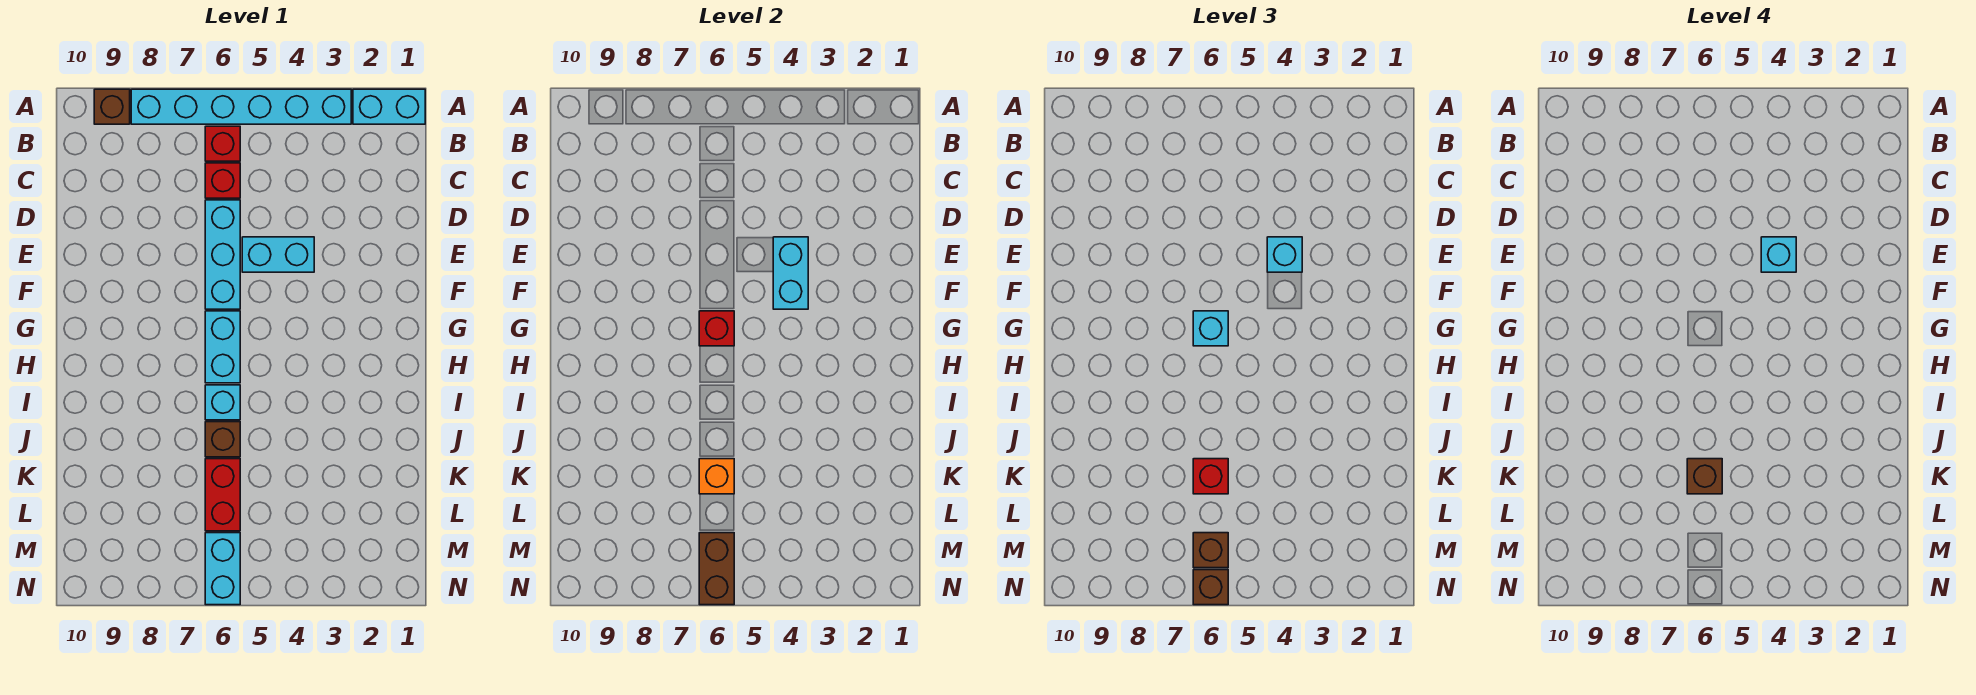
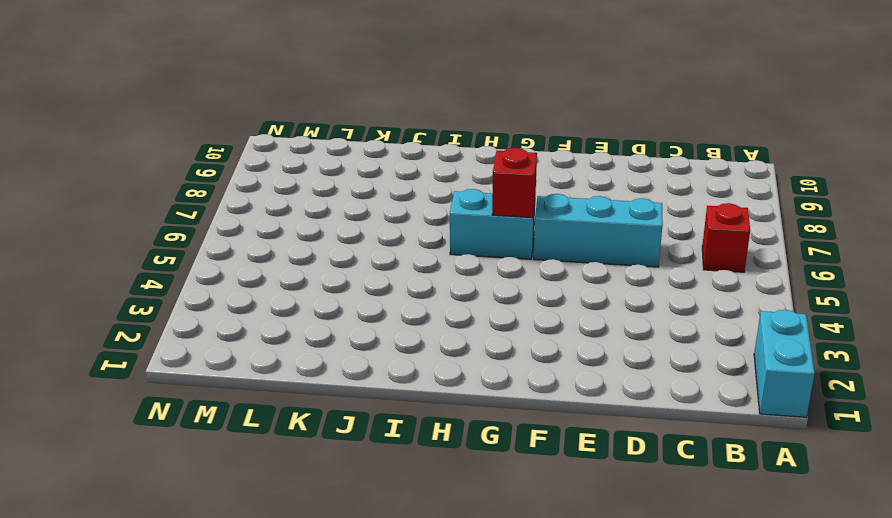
none -> cyan 1x6 brick [131,89,351,124]
none -> brown 1x1 brick [94,89,130,124]
none -> red 1x1 brick [205,163,240,198]

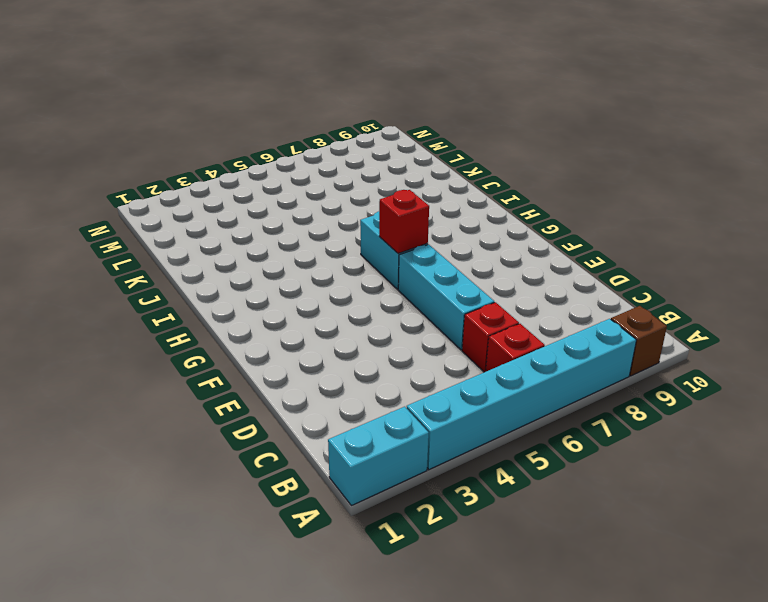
none -> cyan 1x2 brick [242,237,314,272]
none -> cyan 1x1 brick [205,385,240,420]
none -> brown 1x1 brick [205,422,240,457]

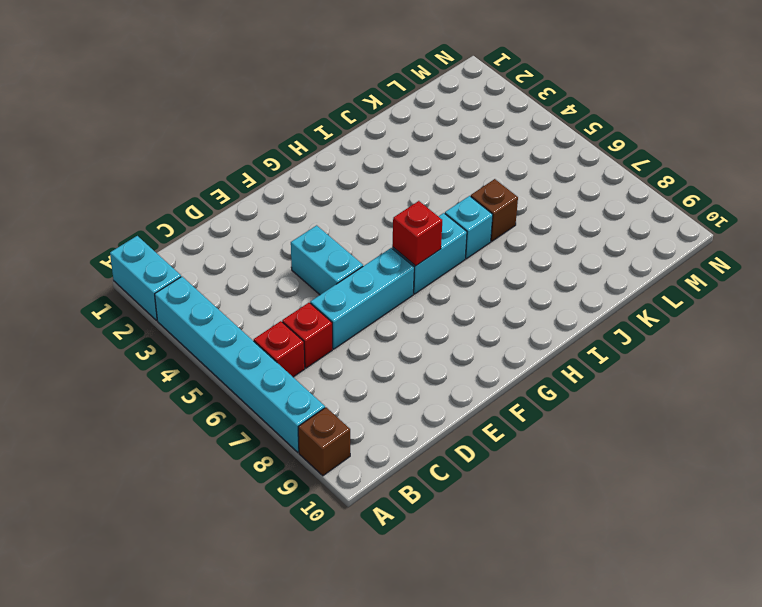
none -> red 1x2 brick [205,459,240,531]
none -> cyan 1x2 brick [205,533,240,605]
none -> cyan 1x2 brick [773,237,808,309]

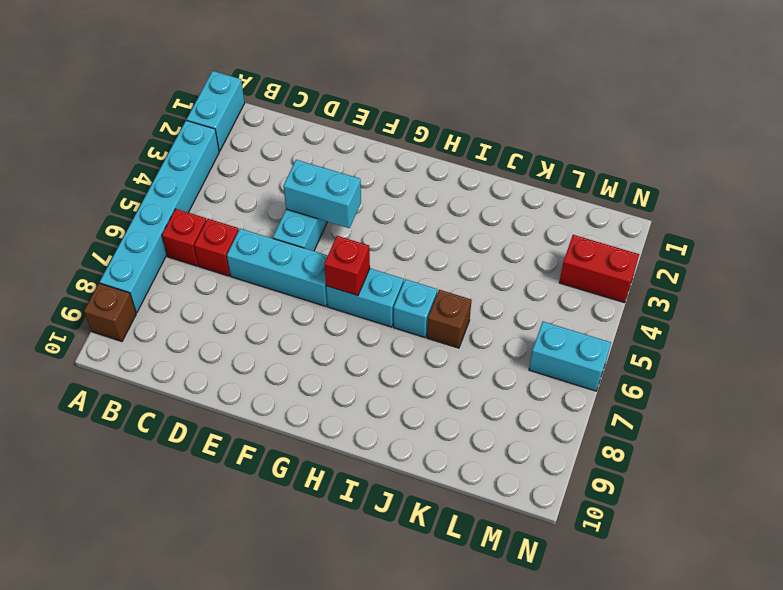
red 1x2 brick [559,235,639,303] -> red 1x2 brick moved to [205,459,240,531]
none -> orange 1x1 brick [699,459,734,494]
none -> brown 1x2 brick [699,533,734,605]
none -> cyan 1x1 brick [1267,237,1302,272]

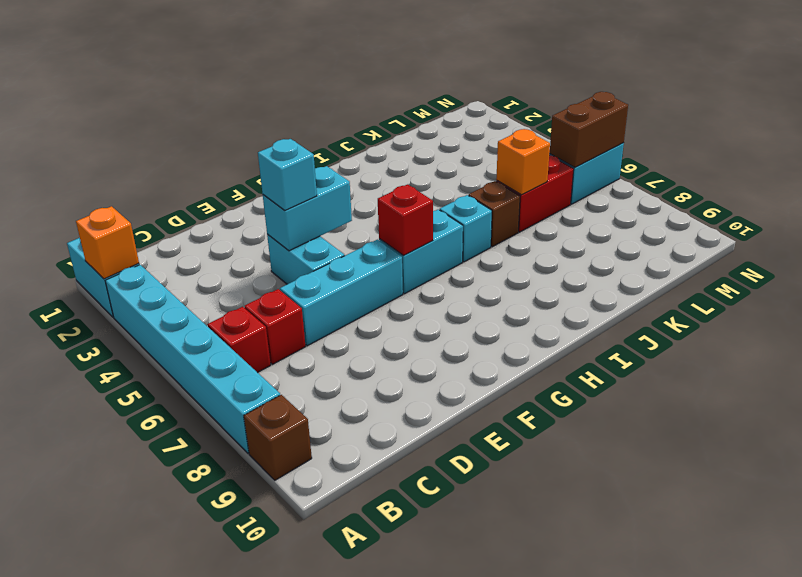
orange 1x1 brick [76,206,139,279] -> none
none -> cyan 1x1 brick [1193,311,1228,346]
none -> red 1x1 brick [1193,459,1228,494]
none -> brown 1x1 brick [1193,533,1228,568]

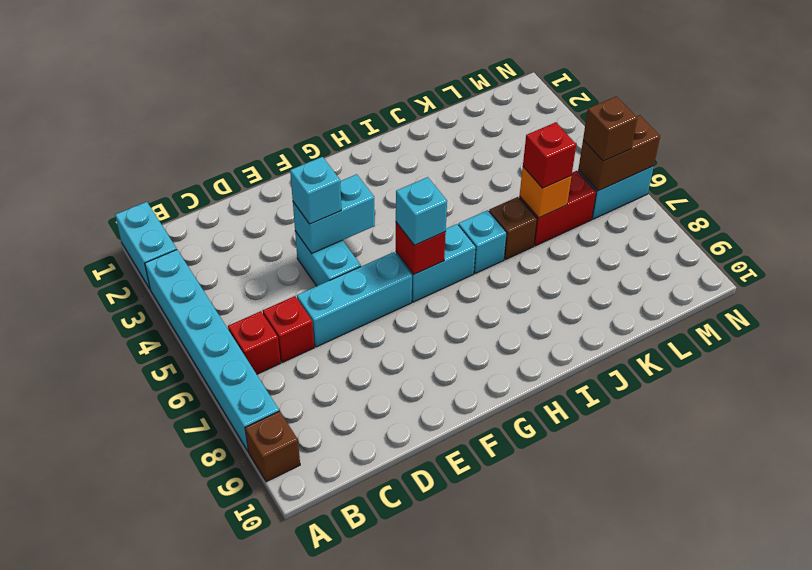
none -> brown 1x1 brick [1193,570,1228,605]
none -> cyan 1x1 brick [1761,237,1796,272]
none -> brown 1x1 brick [1687,459,1722,494]

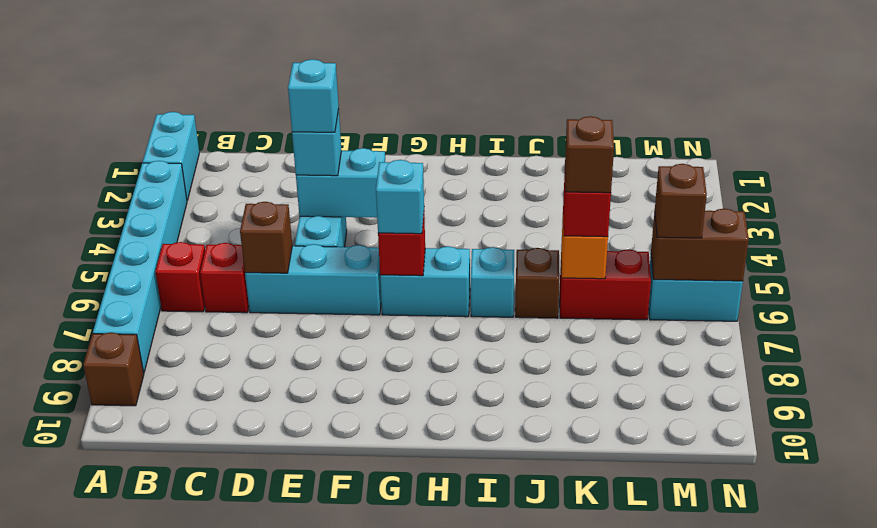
brown 1x1 brick [240,202,292,273] -> brown 1x1 brick moved to [1193,570,1228,605]

